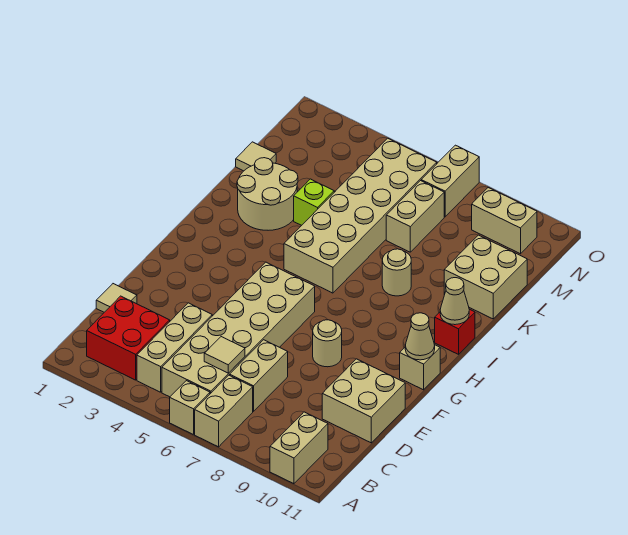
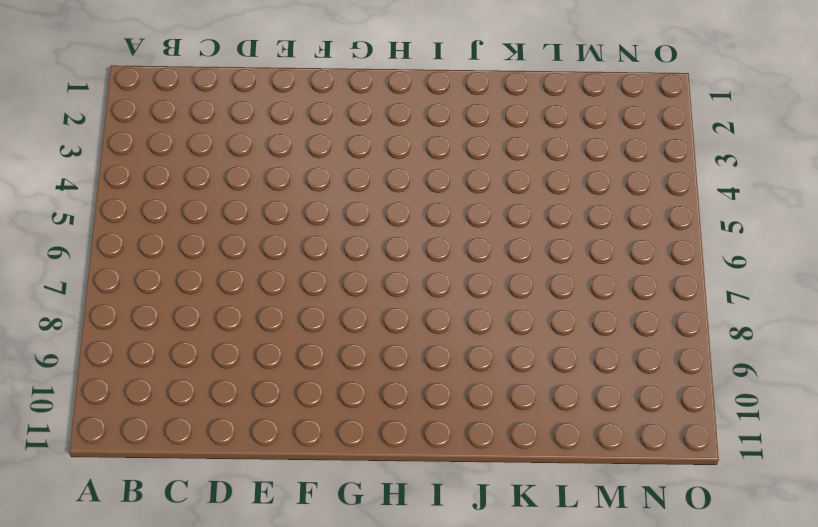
none -> tan 1x1 brick [170,381,210,435]
none -> tan 1x2 brick [195,375,253,447]
none -> tan 1x2 brick [270,412,328,484]

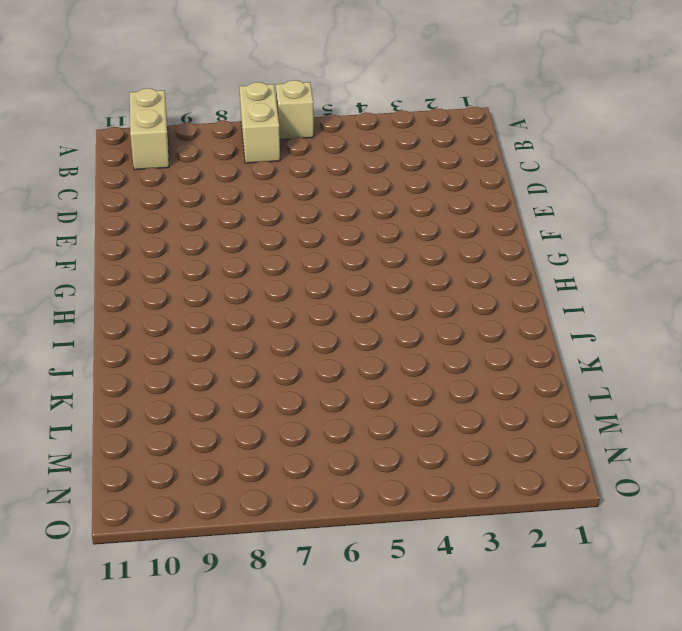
none -> red 2x2 brick [87,296,170,380]
none -> tan 1x3 brick [137,303,212,392]
none -> tan 2x6 brick [162,262,315,397]

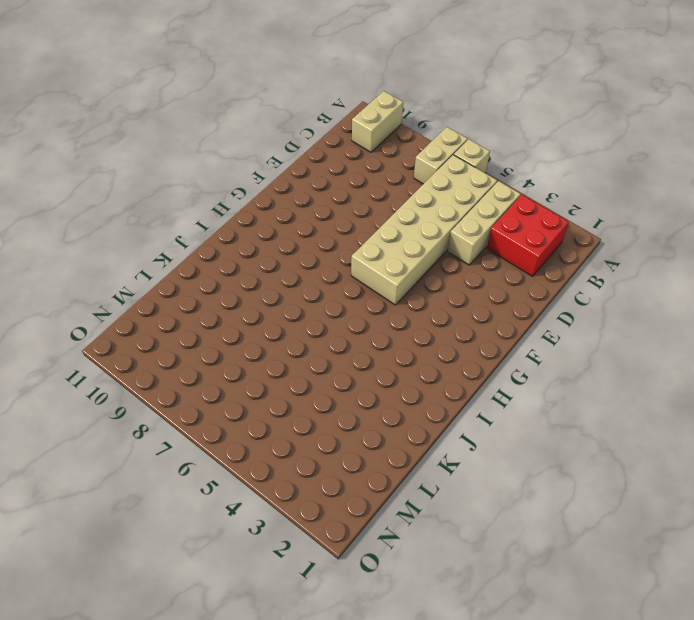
none -> tan 1x2 brick [230,340,288,411]
none -> tan 1x1 tile [96,284,137,312]
none -> tan 2x2 brick [322,359,405,443]

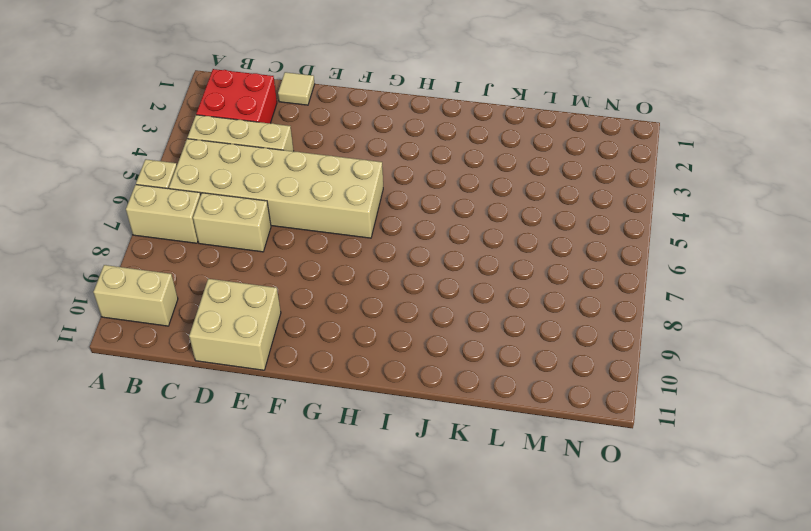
none -> tan 1x1 round brick [313,320,342,367]
none -> tan 1x1 brick [400,345,440,390]
none -> tan 2x6 brick [284,138,437,293]

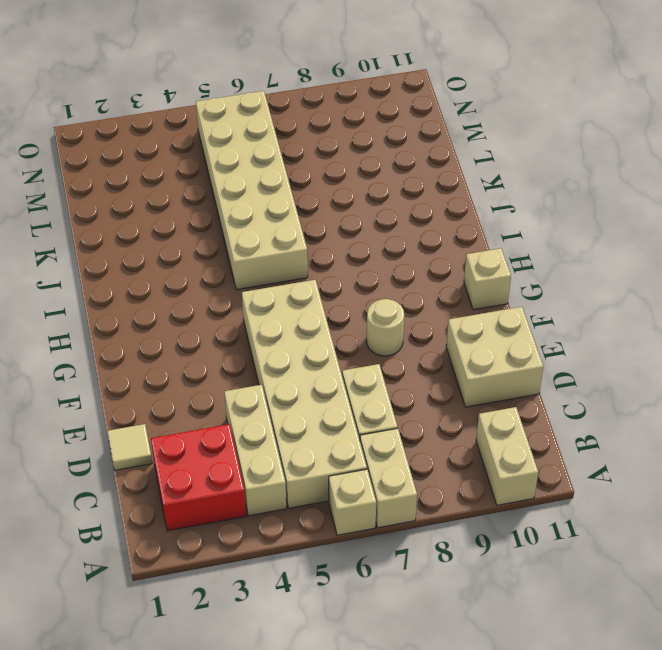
none -> red 1x1 brick [435,309,475,354]
none -> tan 2x2 round brick [237,158,298,230]
none -> tan 1x1 round brick [382,249,411,296]

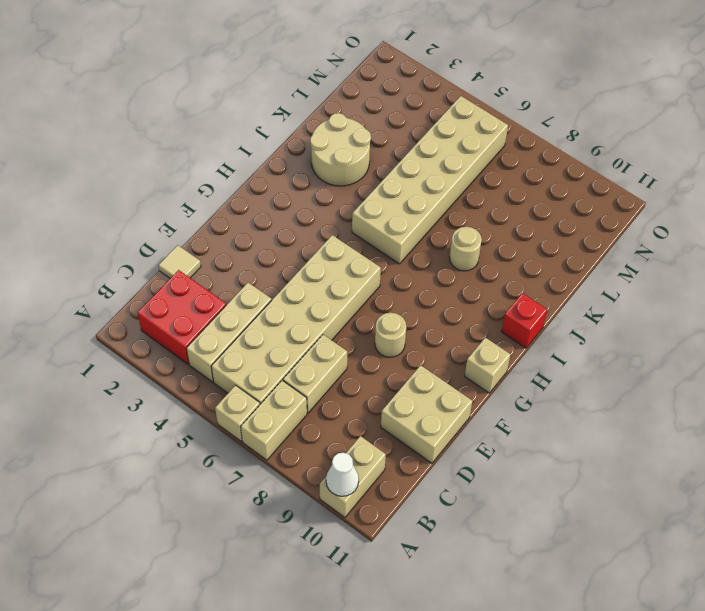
white 1x1 cone [326,453,359,496] -> none
none -> lime 1x1 brick [294,179,334,225]
none -> tan 2x2 brick [444,235,527,319]
none -> tan 1x1 tile [236,142,276,171]

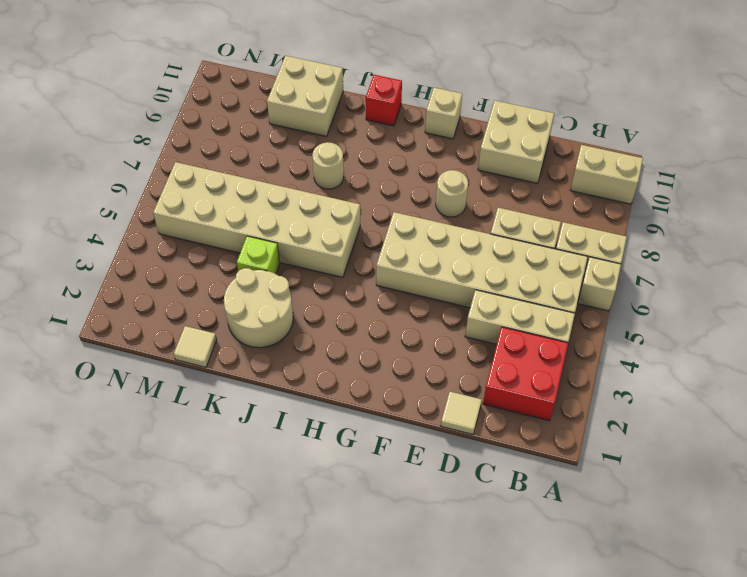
none -> tan 1x2 brick [386,181,444,252]
none -> tan 1x2 brick [421,145,479,217]
none -> tan 1x2 brick [472,188,537,254]

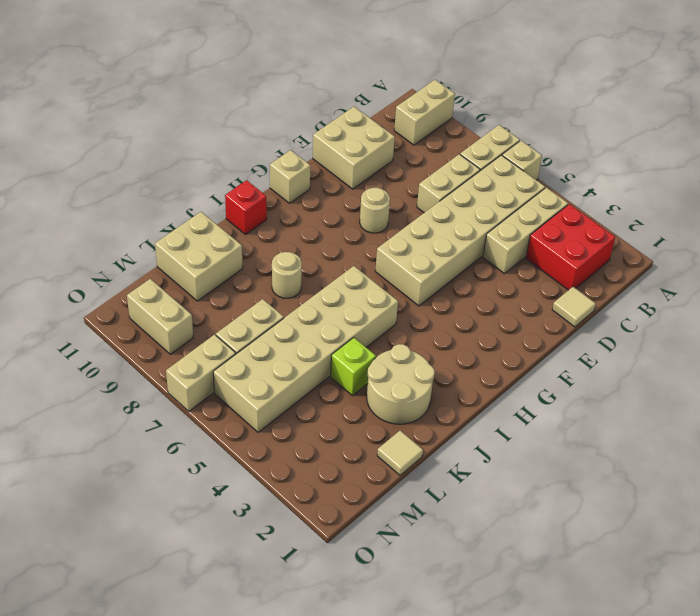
none -> tan 1x1 tile [204,337,245,373]
none -> tan 1x1 cone [405,313,435,360]
none -> tan 1x1 cone [440,278,469,325]

